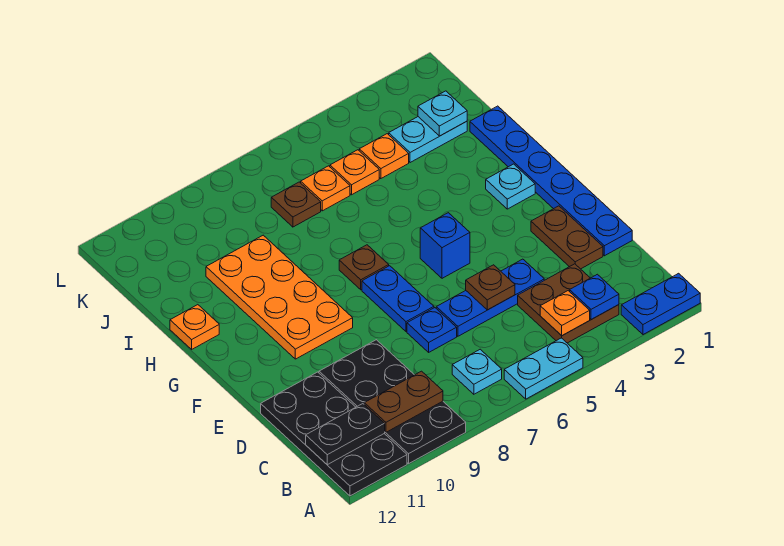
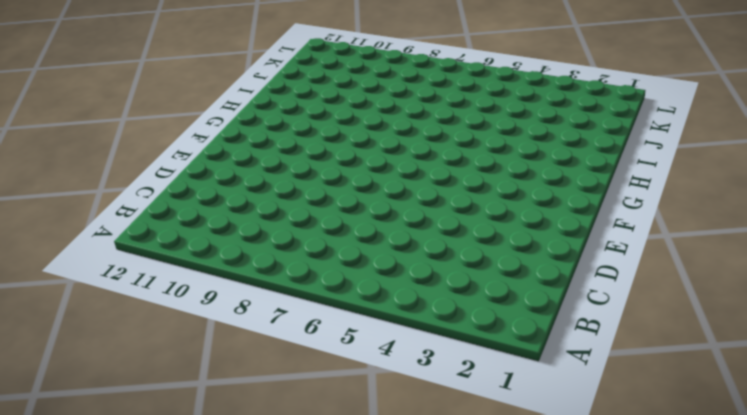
none -> blue 1x2 plate [621,273,700,335]
none -> cyan 1x2 plate [504,338,583,399]
none -> black 2x4 plate [319,340,466,464]

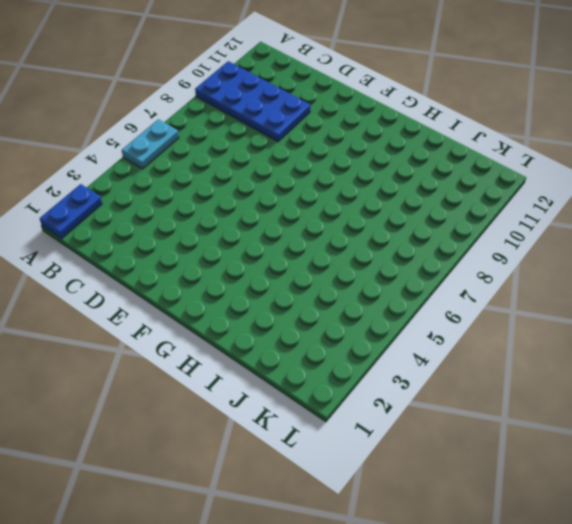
blue 2x4 plate [195,61,310,142] -> black 2x4 plate [319,340,466,464]
none -> black 2x4 plate [261,372,407,496]
none -> brown 2x2 plate [518,264,619,343]
none -> cyan 1x1 plate [452,349,502,394]

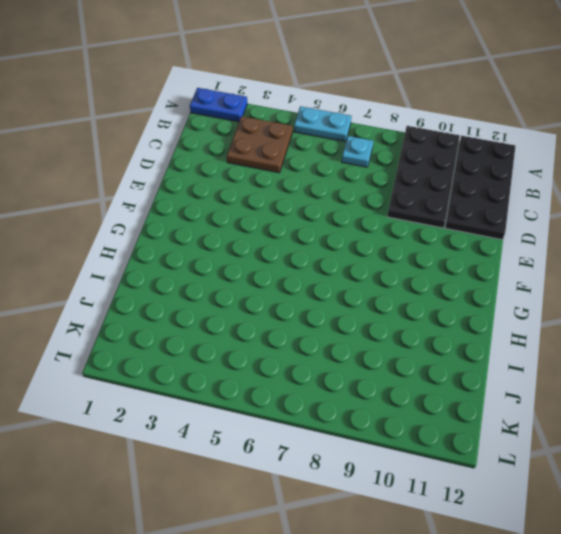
none -> blue 1x6 plate [470,106,632,256]
none -> brown 1x2 plate [531,206,603,269]
none -> blue 1x3 plate [436,259,544,336]

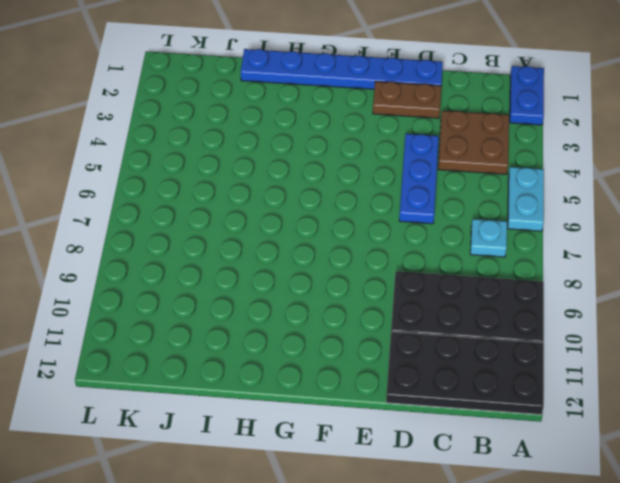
none -> blue 1x1 plate [407,308,457,352]
none -> blue 1x2 plate [362,266,434,332]
none -> blue 1x1 brick [420,213,470,278]

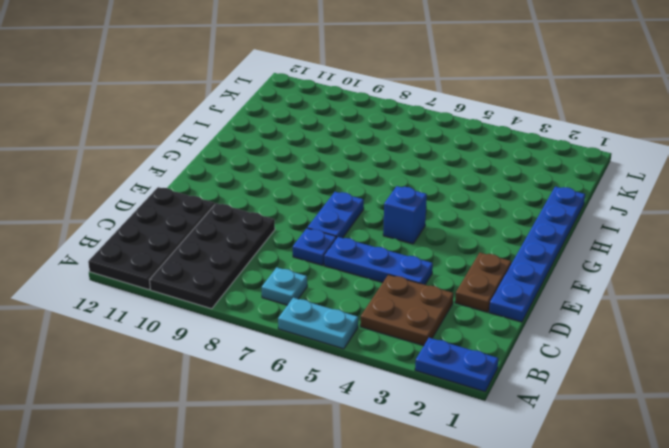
none -> orange 2x4 plate [206,235,353,359]
none -> cyan 1x1 plate [486,164,535,209]
none -> brown 1x1 plate [339,245,389,290]

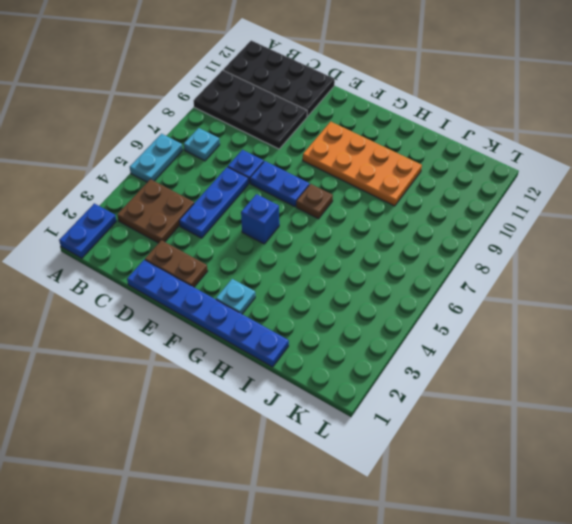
none -> orange 1x1 plate [170,305,219,349]
none -> cyan 1x2 plate [389,117,467,163]
none -> orange 1x1 plate [359,134,409,179]

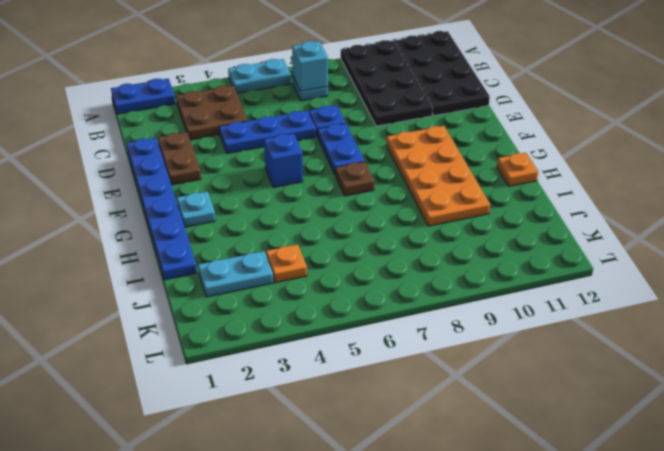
cyan 1x1 brick [292,41,328,91] -> none
none -> orange 1x1 plate [330,150,379,195]
none -> orange 1x1 plate [301,166,350,211]
none -> brown 1x1 plate [271,182,321,227]

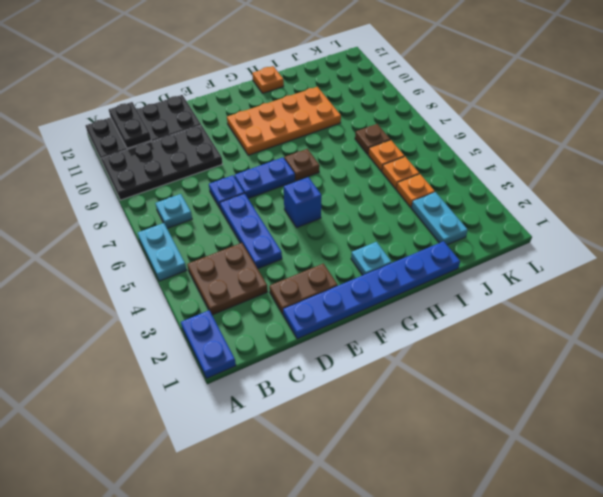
none -> blue 1x1 plate [570,274,619,320]
none -> orange 1x1 plate [540,291,590,336]
none -> brown 1x2 plate [364,371,443,432]

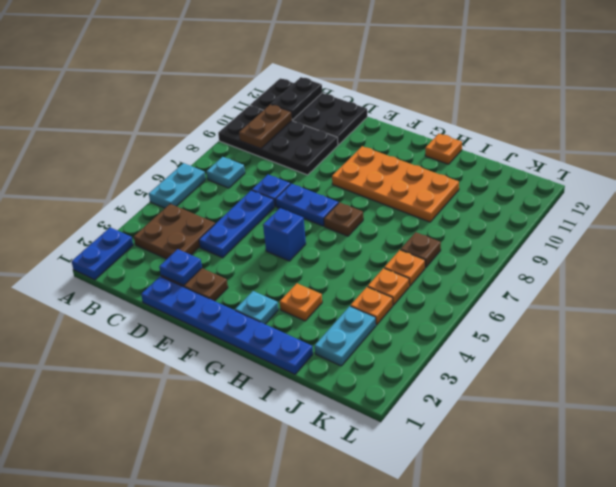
blue 1x1 plate [159,249,202,285] -> blue 1x1 plate moved to [570,274,619,320]
orange 1x1 plate [280,283,322,321] -> orange 1x1 plate moved to [540,291,590,336]
none -> brown 1x1 plate [466,265,515,310]
none -> cyan 1x1 plate [418,91,467,136]

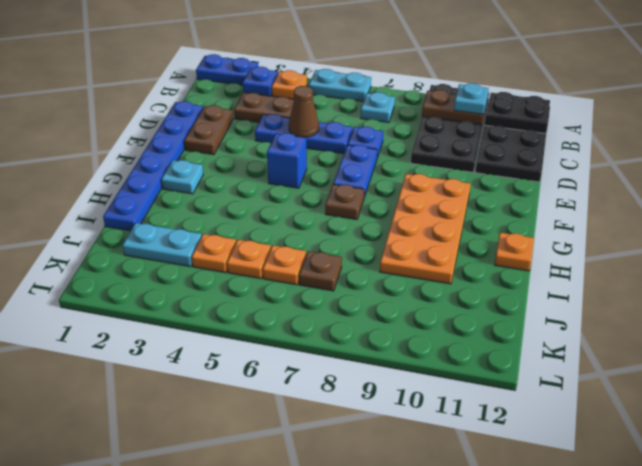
cyan 1x1 plate [454,83,489,115] -> cyan 1x1 plate moved to [418,91,467,136]
brown 1x1 cone [289,86,319,137] -> brown 1x1 plate [466,265,515,310]

